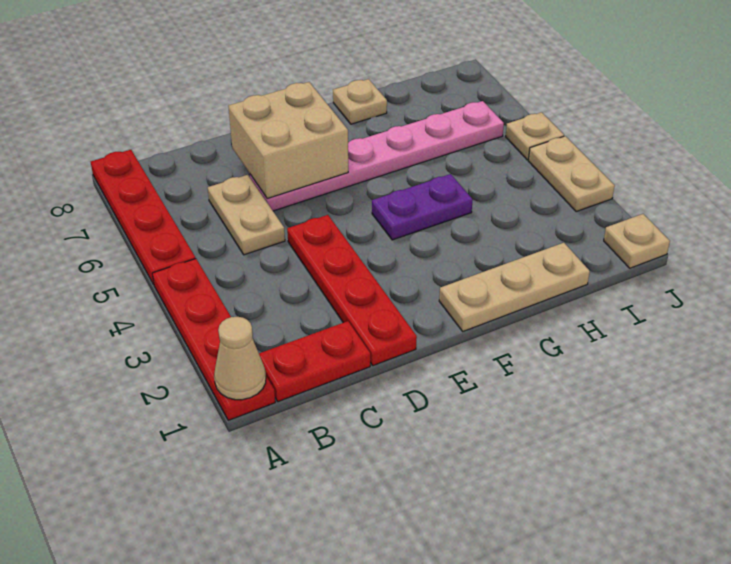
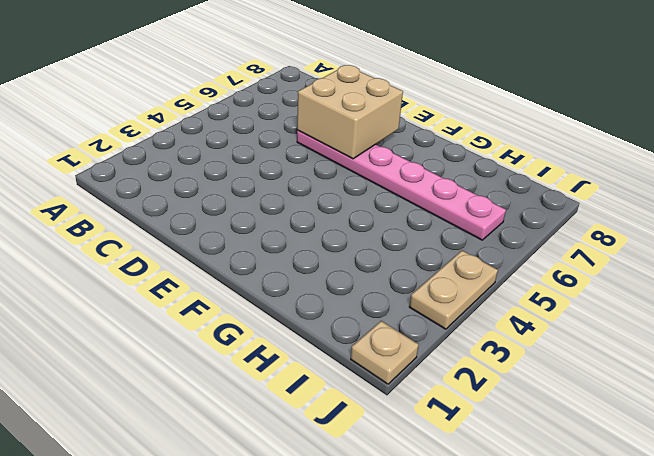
none -> red 1x4 plate [152,259,275,420]
none -> red 1x4 plate [91,150,196,285]
none -> red 1x2 plate [259,321,370,402]

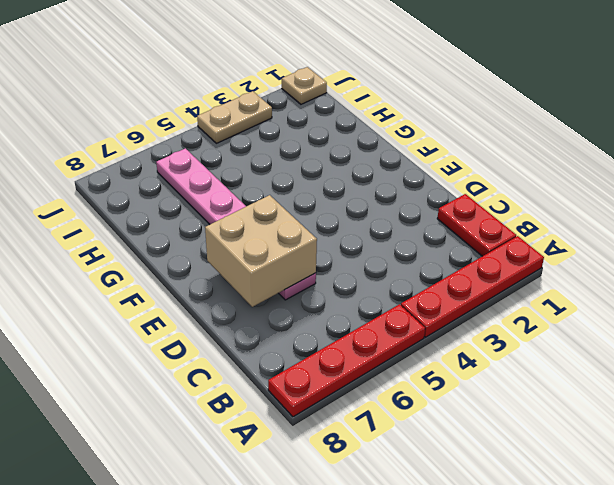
none -> tan 1x2 plate [208,175,285,255]
none -> red 1x4 plate [287,215,417,366]
none -> tan 1x3 plate [439,243,590,331]

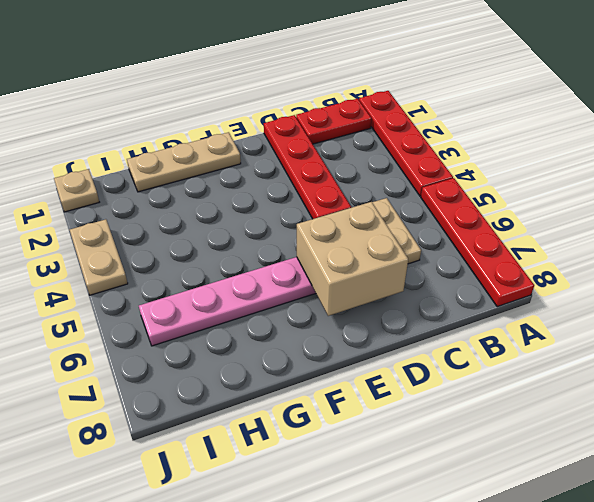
none -> purple 1x2 plate [372,174,473,240]
none -> tan 1x1 plate [333,79,387,124]
none -> tan 1x1 plate [505,112,564,160]

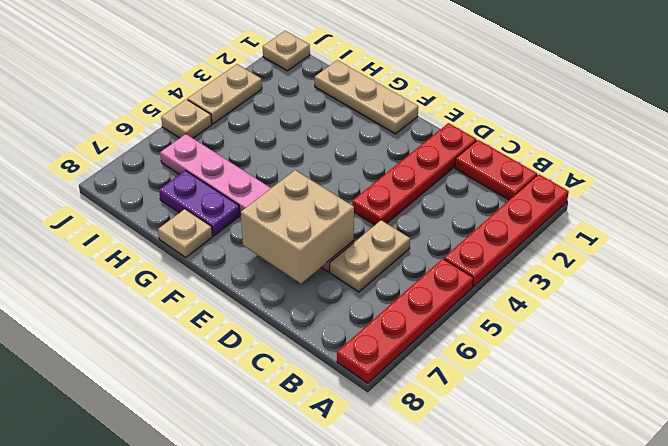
purple 1x2 plate [159,171,240,236] -> purple 1x2 plate moved to [372,174,473,240]
none -> tan 1x1 cone [214,317,266,400]

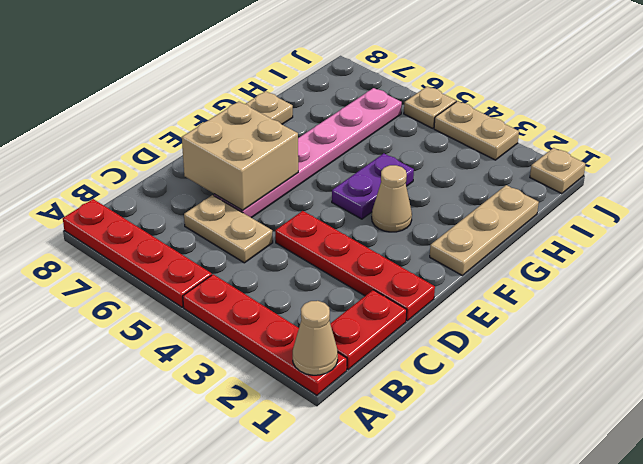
tan 1x1 cone [372,165,412,232] -> none

